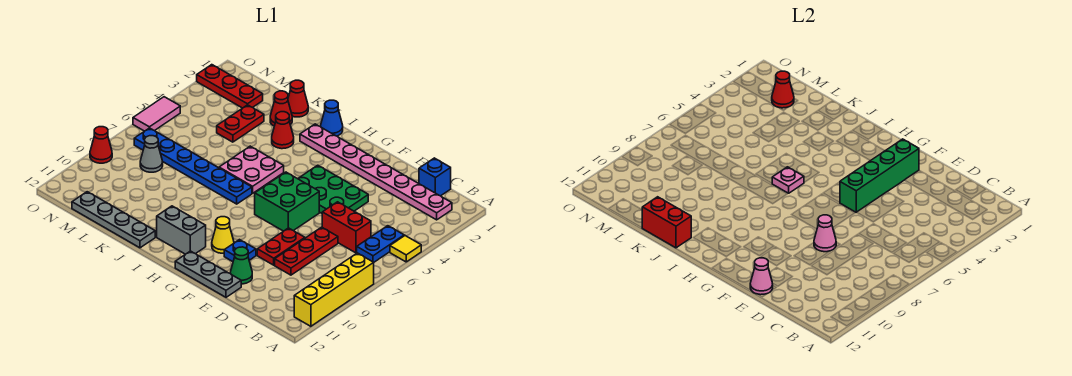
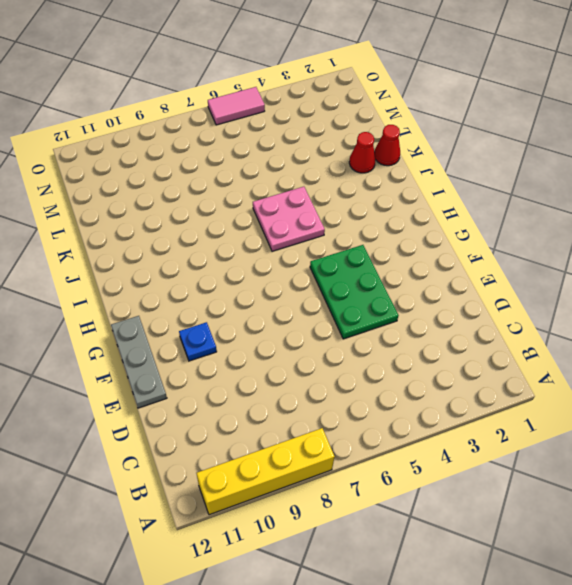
none -> yellow 1x1 tile [390,236,421,262]
none -> pink 1x8 plate [300,124,452,220]
none -> blue 1x2 plate [357,226,404,262]
none -> blue 1x1 brick [419,158,451,196]

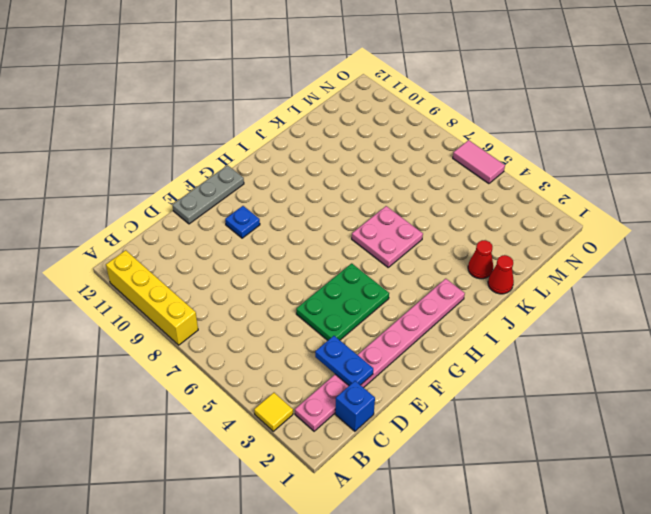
yellow 1x1 tile [254,393,293,431] -> yellow 1x1 tile moved to [390,236,421,262]
blue 1x2 plate [315,336,373,385] -> blue 1x2 plate moved to [357,226,404,262]
none -> red 1x2 brick [322,202,371,253]
none -> red 1x3 plate [275,227,338,275]
none -> red 1x2 plate [257,228,305,265]
none -> green 1x1 cone [230,247,252,284]

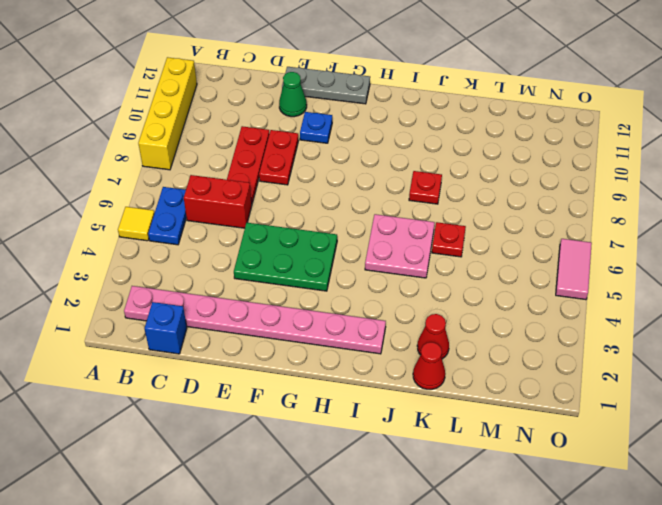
red 1x1 plate [409,171,442,204] -> none
red 1x1 plate [432,222,466,257] -> none
none -> green 2x2 brick [255,172,319,231]
none -> yellow 1x1 cone [212,217,234,253]
none -> grey 1x2 brick [157,206,206,254]
none -> blue 1x1 cone [321,100,343,136]

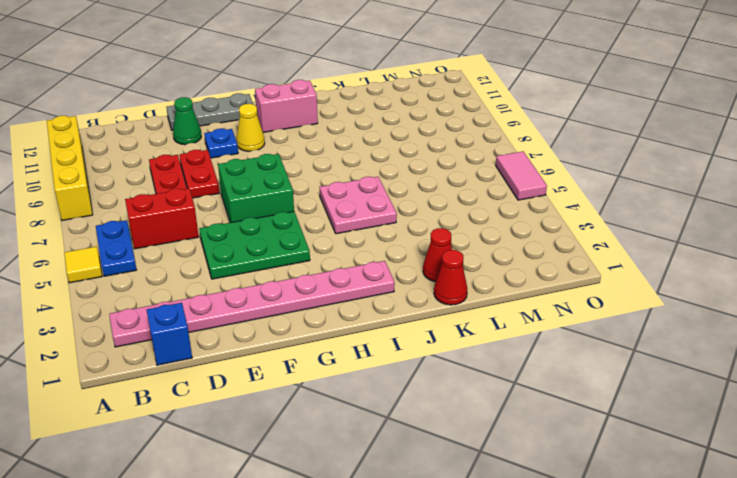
pink 1x2 brick [255,80,318,132] -> grey 1x2 brick [157,206,206,254]
none -> blue 1x1 cone [321,100,343,136]
none -> blue 1x6 plate [134,128,252,204]
none -> red 1x1 cone [272,112,294,149]
none -> grey 1x4 plate [72,192,155,248]

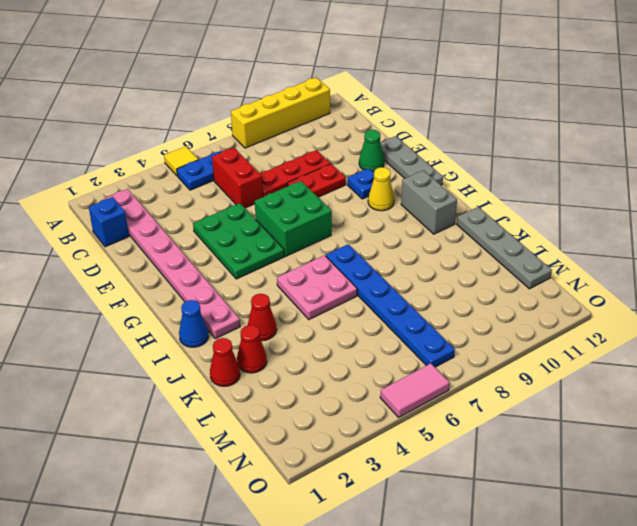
none -> red 1x2 plate [217,105,264,142]
none -> red 1x3 plate [197,65,263,108]
none -> grey 1x1 cone [140,136,163,172]
none -> red 1x1 cone [90,127,112,163]

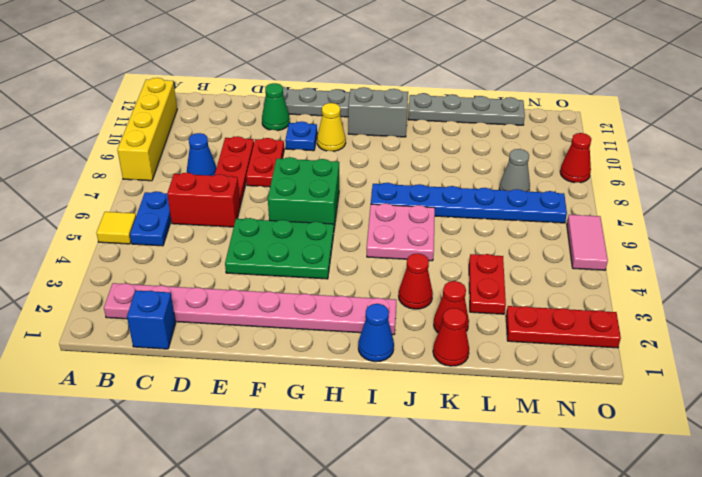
blue 1x1 cone [187,133,216,176] -> none
none -> pink 1x1 cone [814,215,836,252]
none -> pink 1x1 cone [750,258,773,295]
none -> green 1x4 brick [840,139,919,212]
none -> pink 1x1 plate [772,167,804,193]

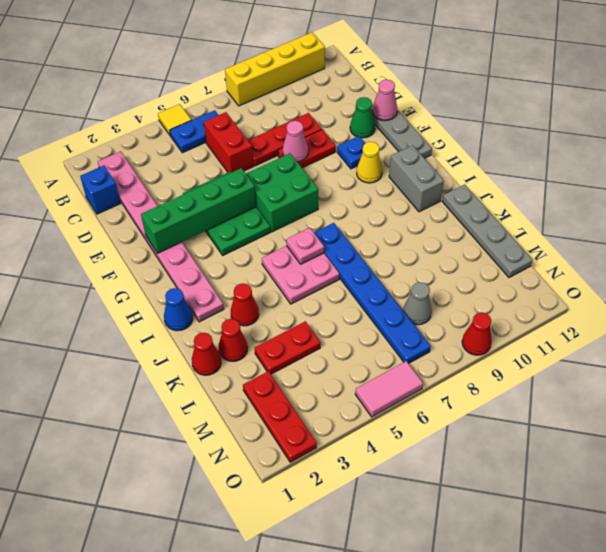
none -> red 1x2 brick [642,197,691,248]
none -> red 1x1 cone [772,71,794,108]

